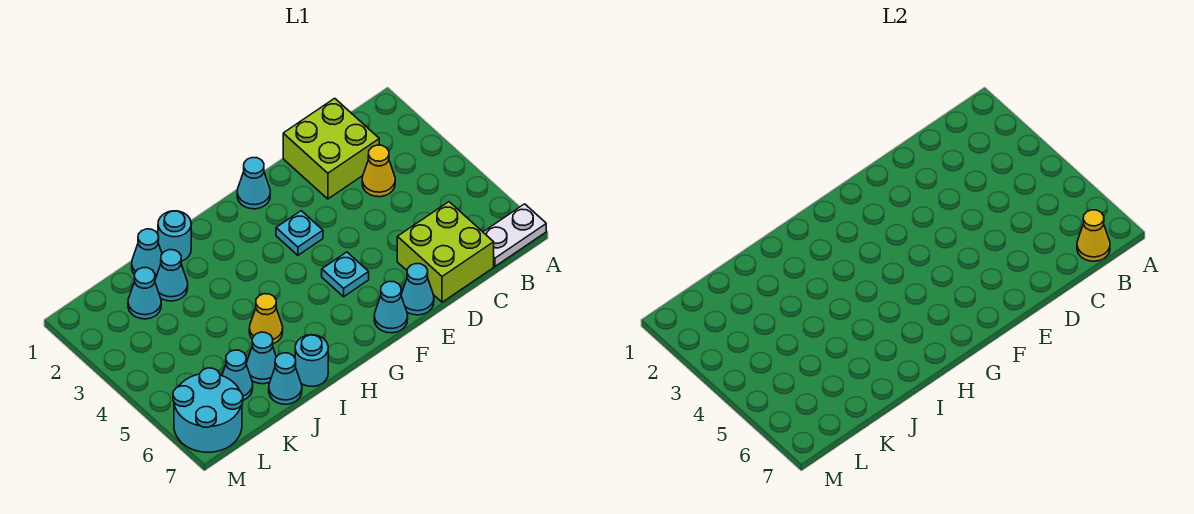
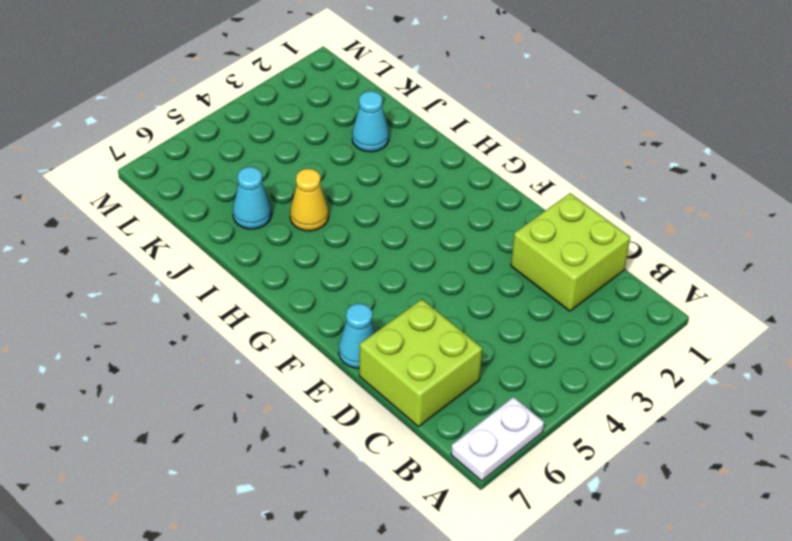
white 1x2 plate [451,397,544,481] -> white 1x2 plate turned to [483,204,546,266]
none -> yellow 1x1 cone [362,145,395,197]
none -> cyan 1x1 cone [237,158,270,209]
none -> cyan 1x1 plate [276,211,323,255]

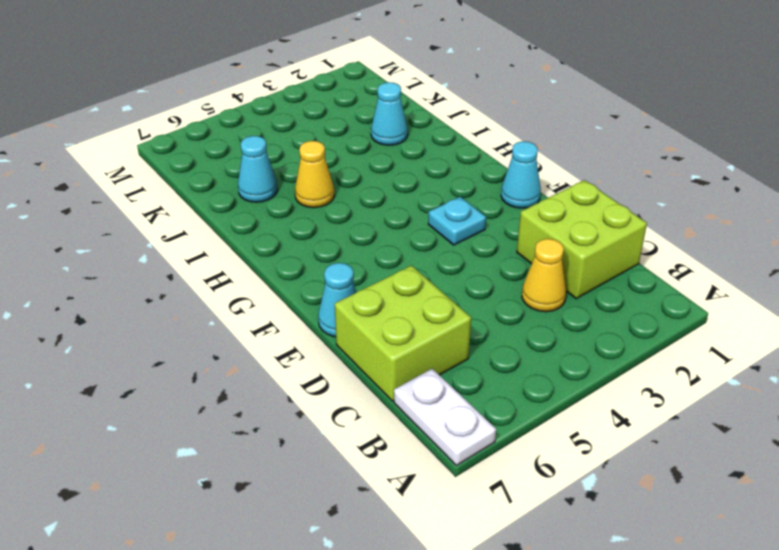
none -> cyan 1x1 plate [322,252,369,297]
none -> cyan 1x1 cone [374,281,408,333]
none -> cyan 1x1 round brick [158,211,191,261]

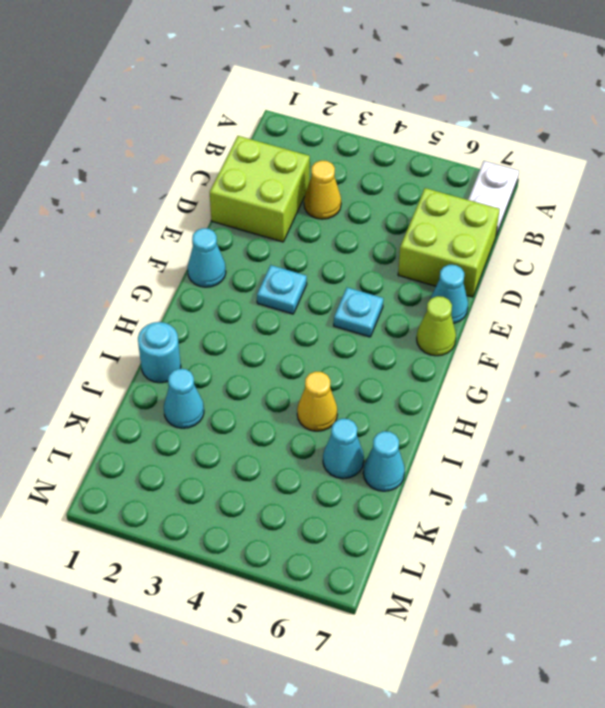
lime 1x1 cone [417,296,456,356] -> cyan 1x1 cone [374,281,408,333]
none -> cyan 1x1 round brick [295,335,328,386]
none -> cyan 1x1 cone [132,229,162,279]
none -> cyan 1x1 cone [128,268,161,319]

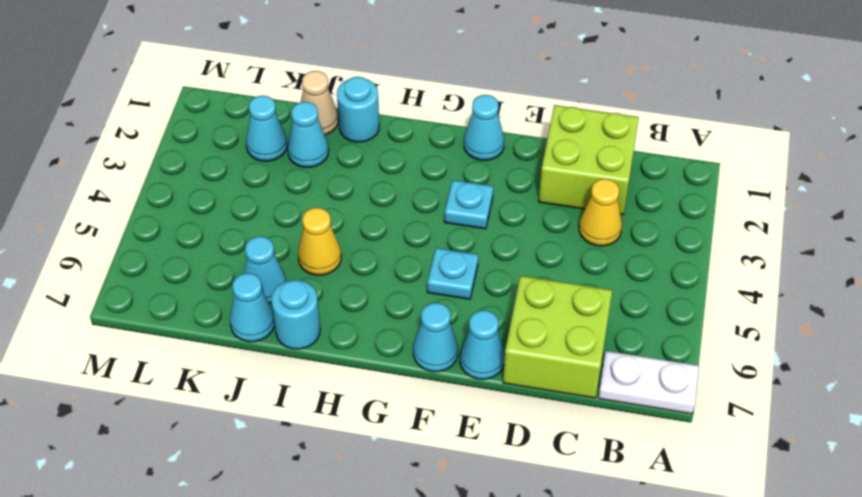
tan 1x1 cone [301,71,338,135] -> cyan 1x1 cone [132,229,162,279]
none -> cyan 1x1 cone [222,350,253,400]
none -> cyan 2x2 round brick [173,368,243,452]
none -> yellow 1x1 cone [1077,210,1110,261]

